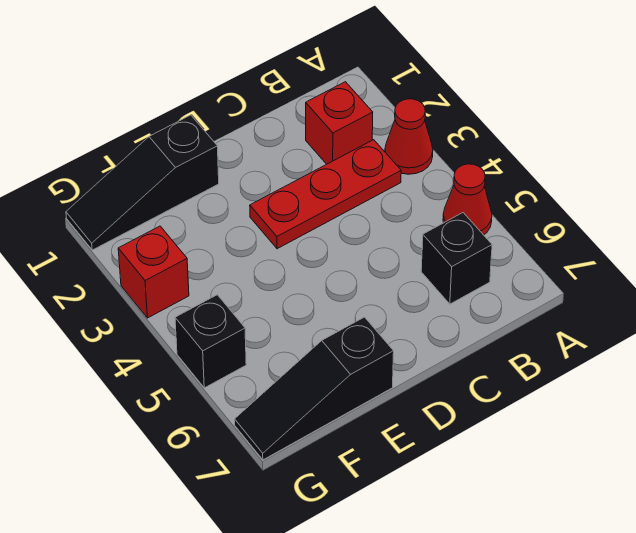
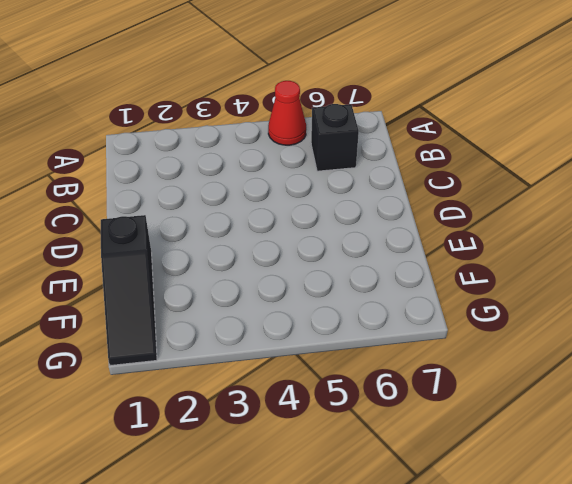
none -> red 1x1 cone [385,99,433,174]
none -> red 1x1 brick [306,82,373,164]

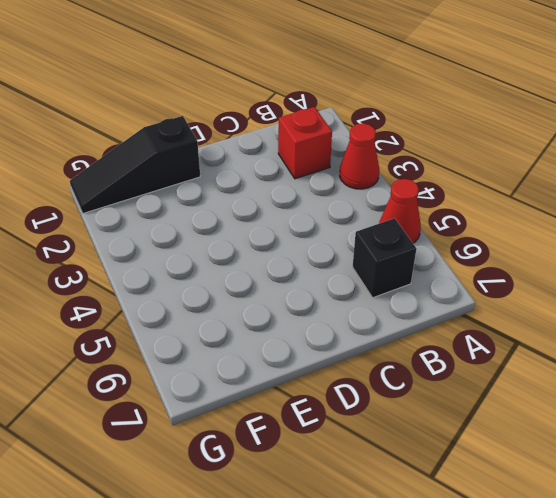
none -> red 1x3 plate [250,140,401,249]
none -> black 1x3 slope [235,317,394,460]

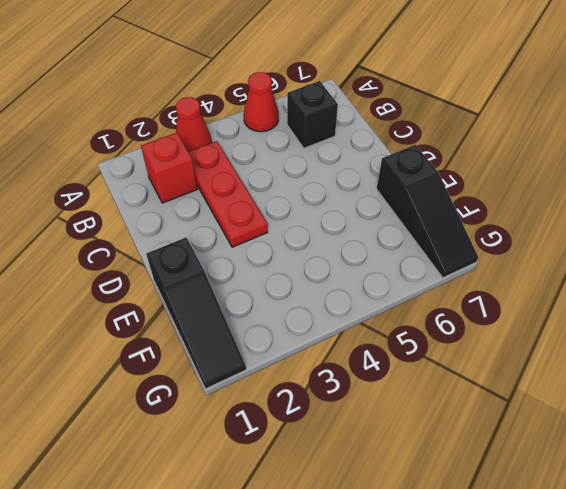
none -> red 1x1 brick [118,226,189,318]
none -> black 1x1 brick [175,295,246,388]

